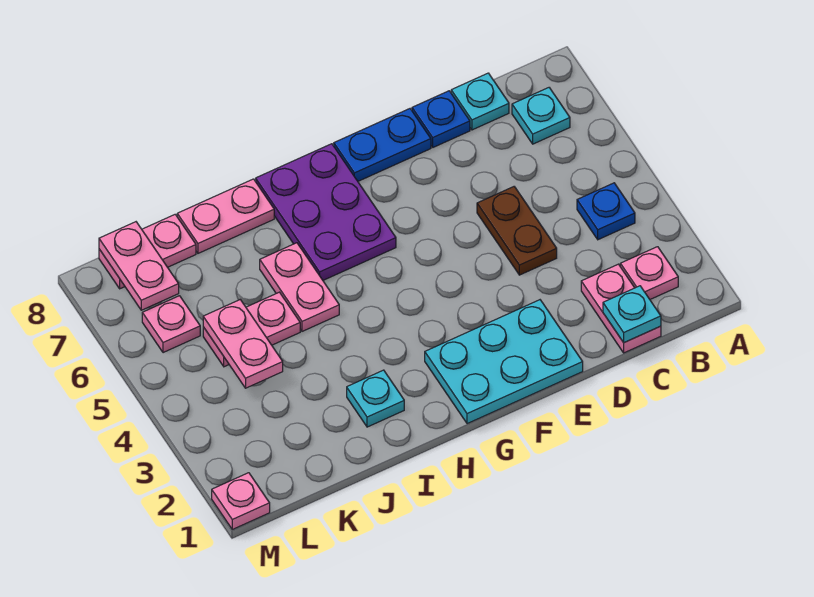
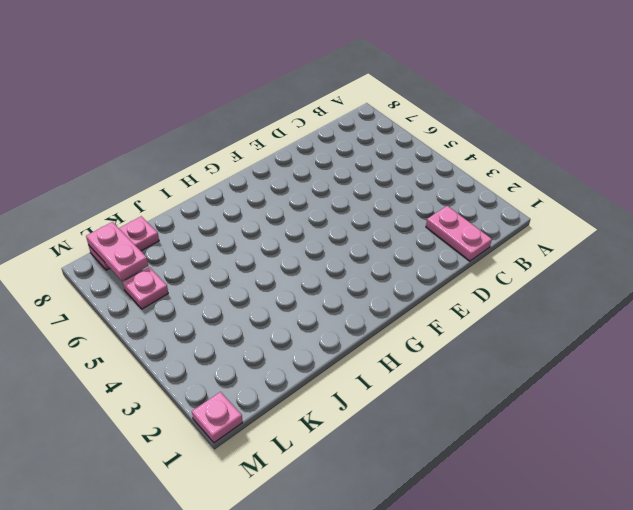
none -> pink 1x1 plate [620,247,678,299]
none -> blue 1x1 plate [577,183,635,240]
none -> cyan 1x1 plate [512,88,570,144]

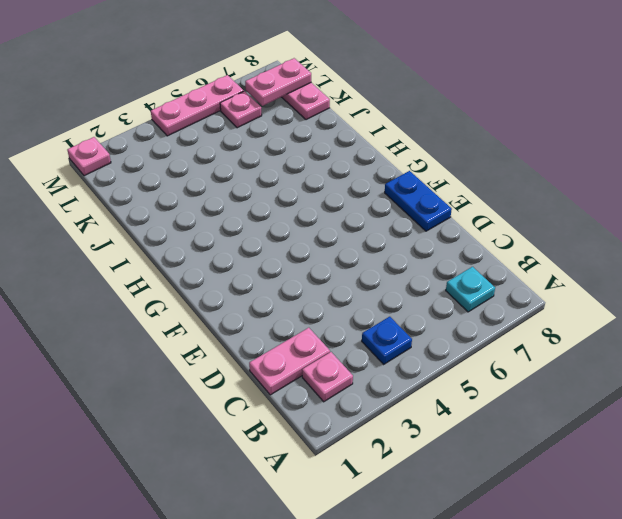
pink 1x3 plate [151,75,244,136] -> none
none -> cyan 1x1 plate [451,73,509,130]
none -> brown 1x2 plate [477,187,557,275]
none -> blue 1x1 plate [412,91,470,147]

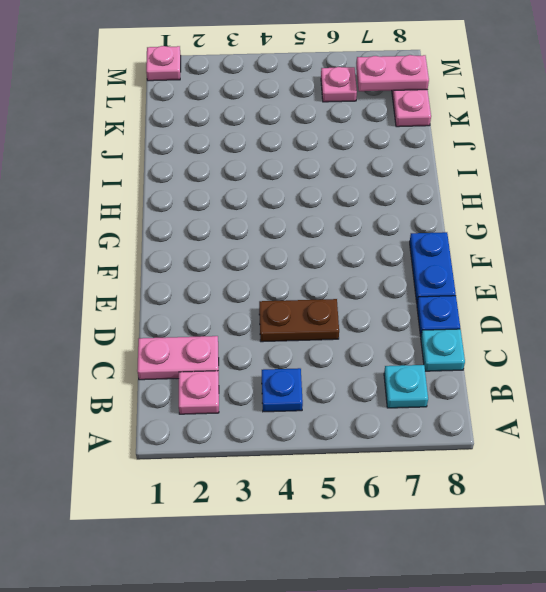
none -> cyan 2x3 plate [425,300,583,424]
none -> purple 2x3 plate [256,144,396,280]
none -> cyan 1x1 plate [347,370,404,427]

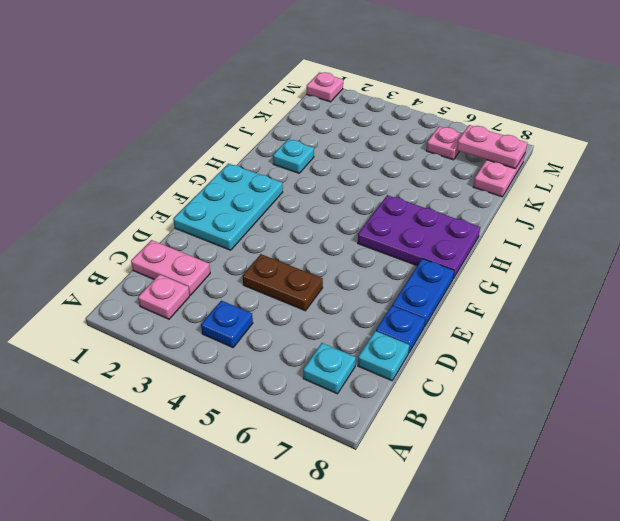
none -> pink 1x2 plate [260,243,339,331]
none -> pink 1x2 plate [177,179,274,253]
none -> pink 1x2 plate [203,292,300,367]

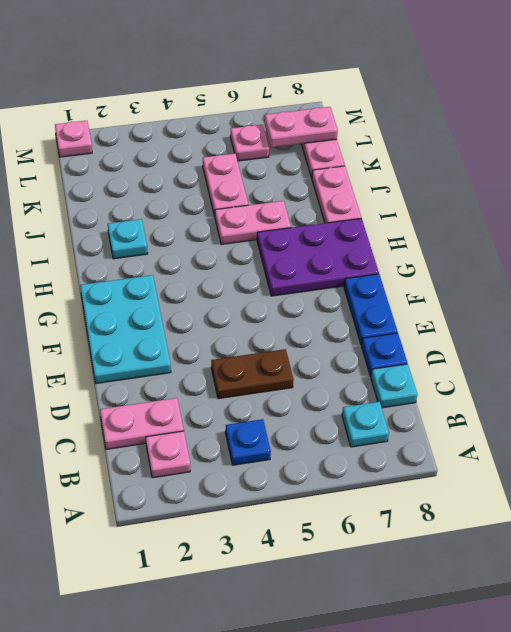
none -> cyan 1x1 plate [603,286,661,343]
none -> pink 1x2 plate [203,300,283,388]

